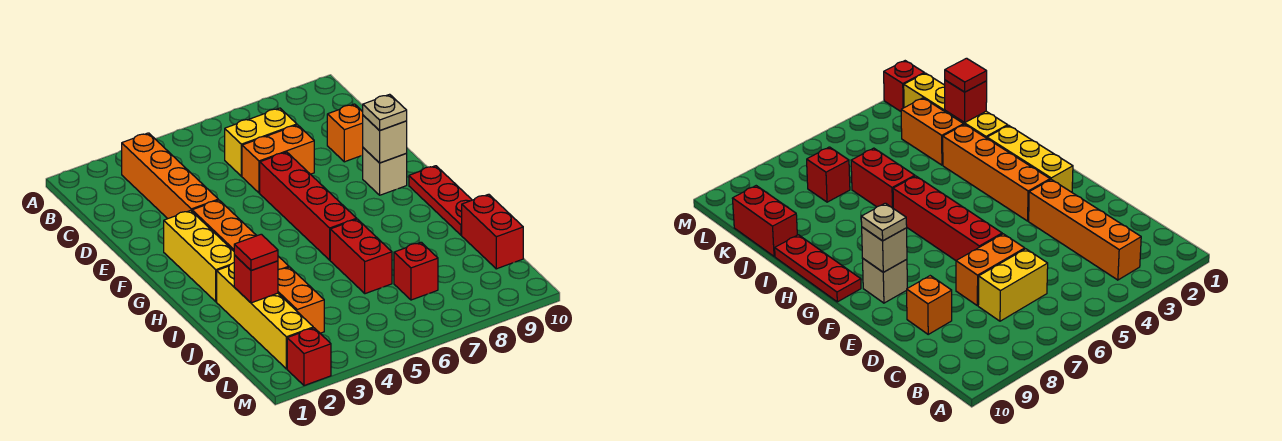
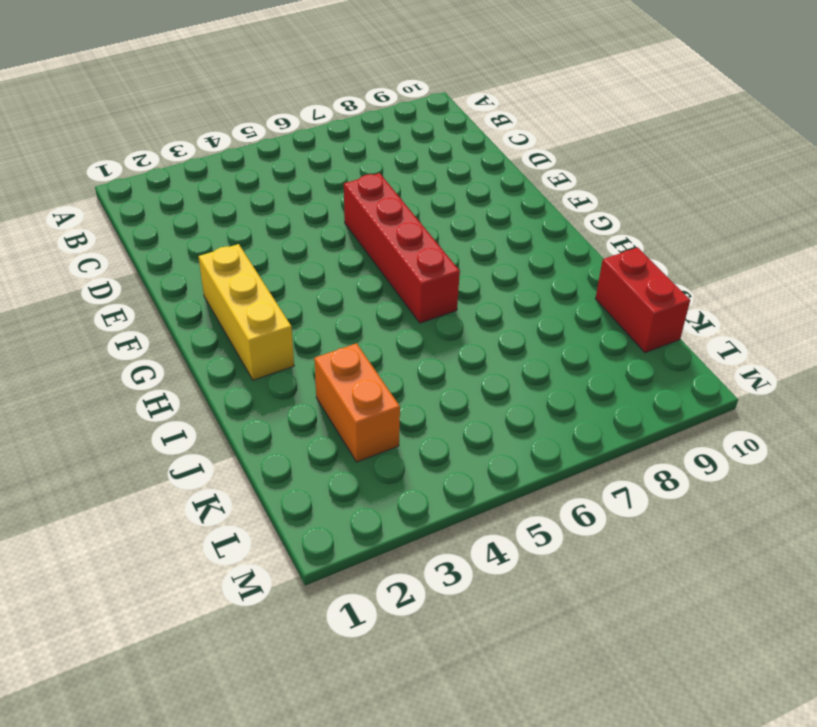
none -> orange 1x4 brick [122,133,218,219]
none -> yellow 1x2 brick [225,108,297,176]
none -> orange 1x2 brick [242,125,314,193]

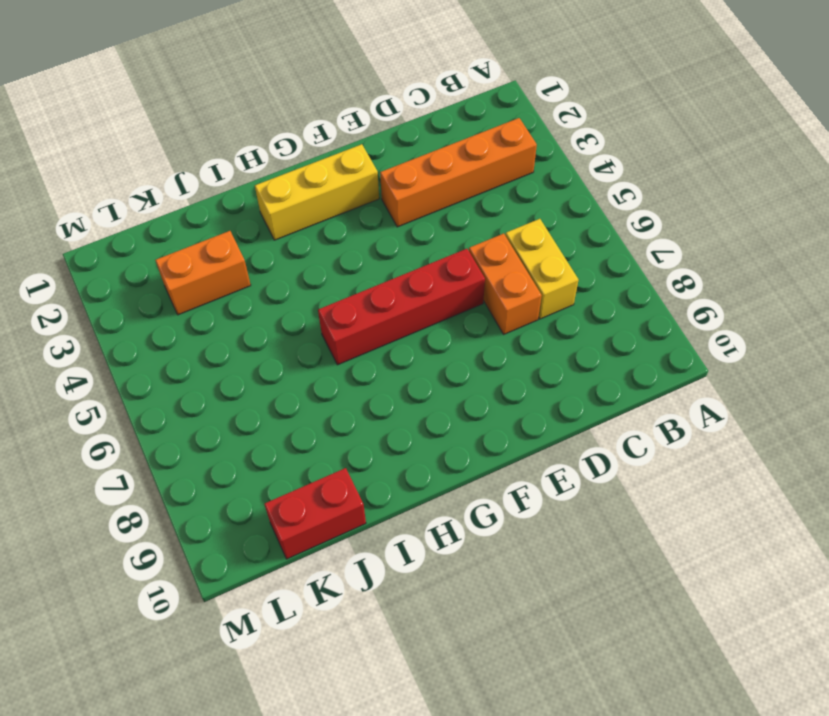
none -> orange 1x1 brick [327,104,363,162]
none -> orange 1x4 brick [192,200,289,270]
none -> tan 1x1 brick [363,148,407,195]

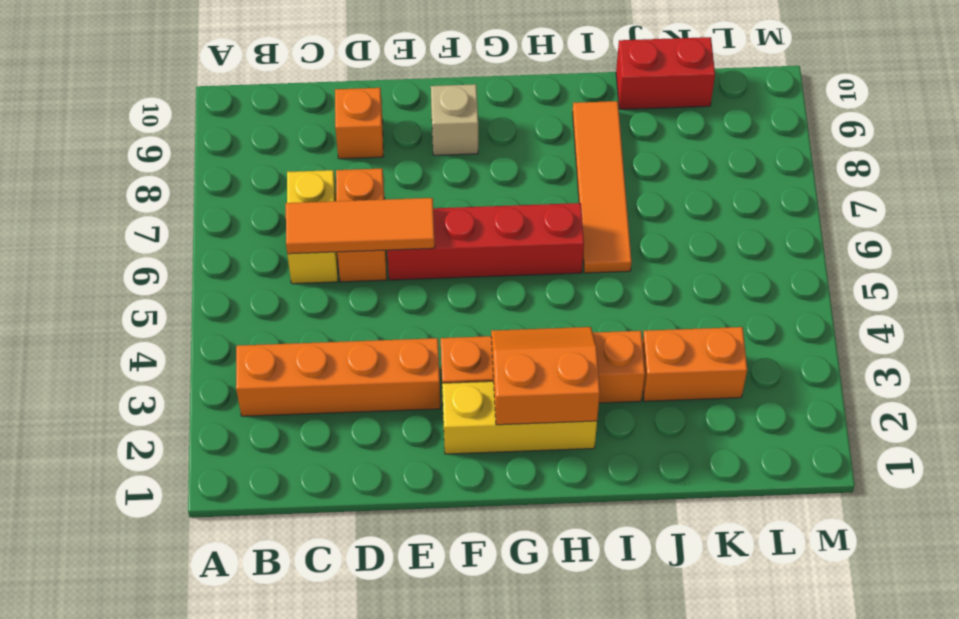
orange 1x3 tile [286,198,435,254] -> none
orange 2x2 slope [491,327,600,425] -> none
orange 1x4 tile [573,101,632,273] -> red 1x2 brick [330,219,392,294]
none -> red 1x3 plate [409,166,472,235]
none -> yellow 1x4 brick [217,263,313,369]
none -> red 1x1 brick [394,242,438,300]

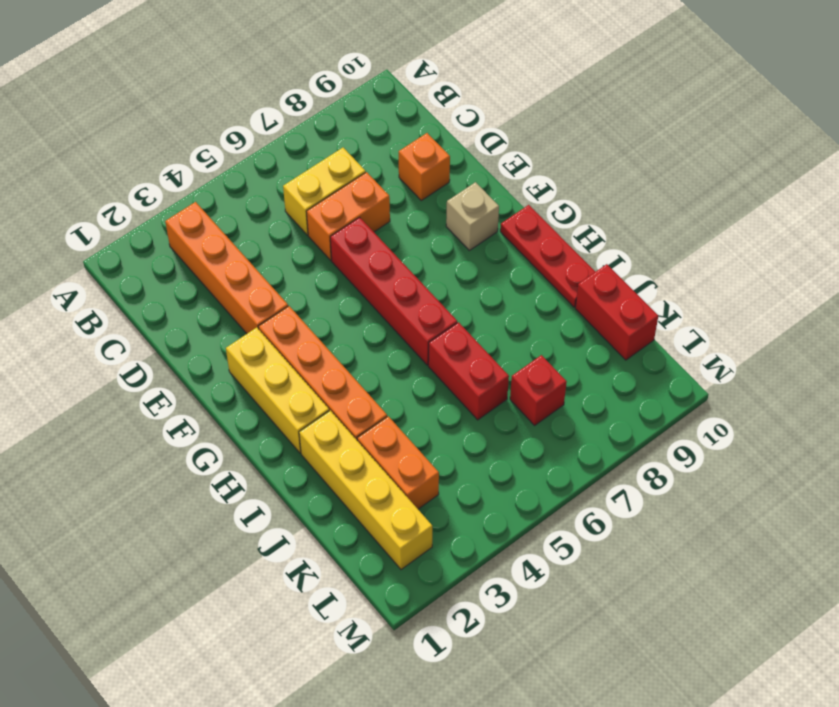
none -> red 1x1 brick [287,328,331,386]
none -> tan 1x1 brick [363,115,407,163]
none -> red 1x1 brick [234,255,278,303]

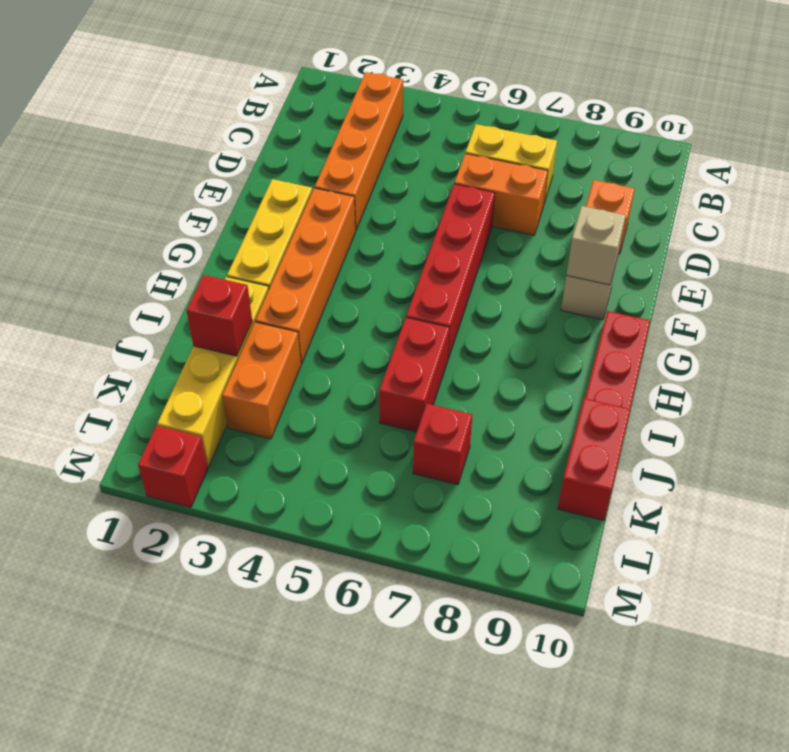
none -> tan 1x1 plate [363,94,407,131]
none -> red 1x1 tile [234,234,278,271]

